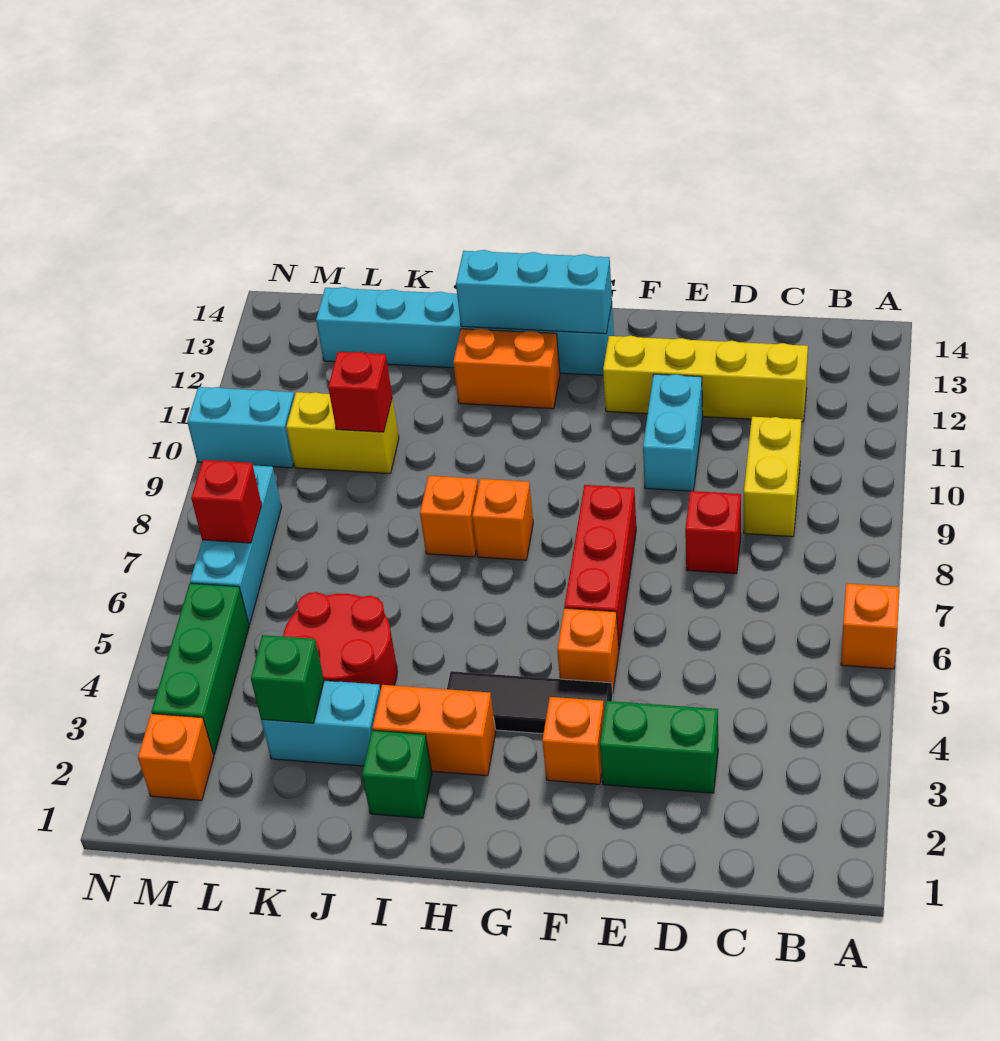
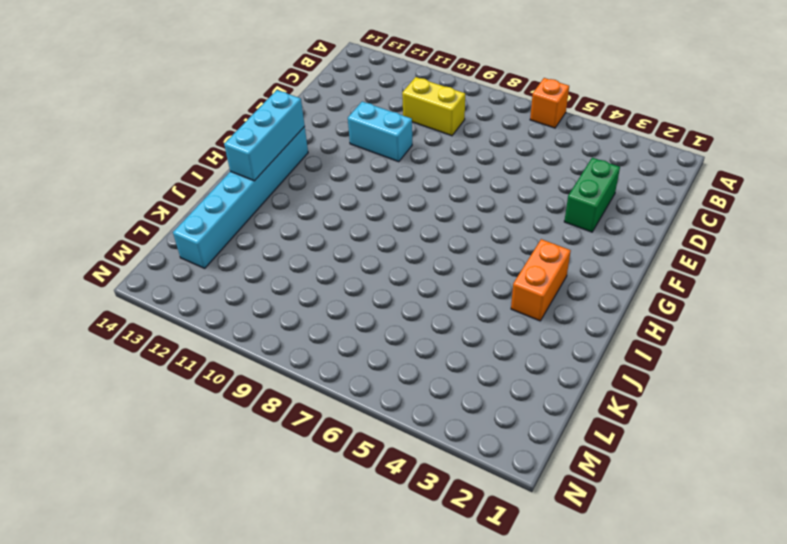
none -> yellow 1x4 brick [603,336,808,422]
none -> red 1x1 brick [685,491,741,574]
none -> orange 1x1 brick [542,697,604,784]

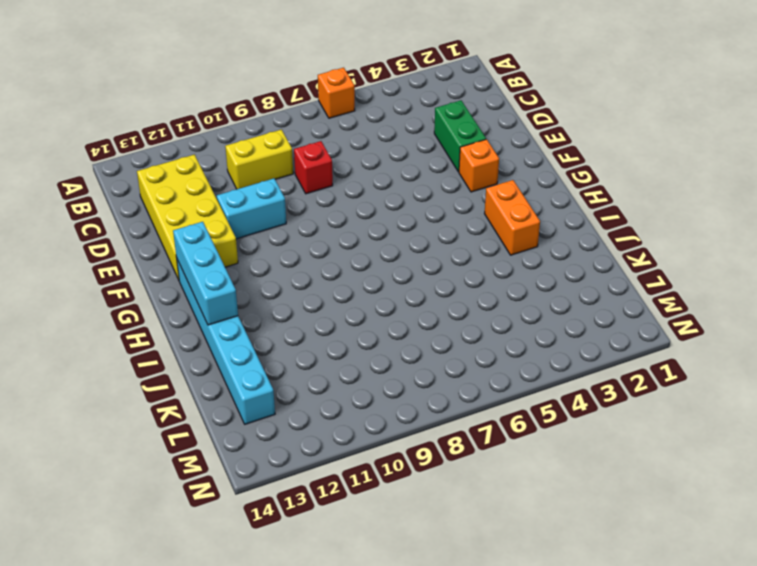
yellow 2x4 brick [137,155,238,280] -> yellow 1x4 brick [603,336,808,422]
none -> black 1x3 tile [447,671,613,734]
none -> orange 1x1 brick [557,608,619,693]
none -> red 1x3 brick [564,485,636,648]

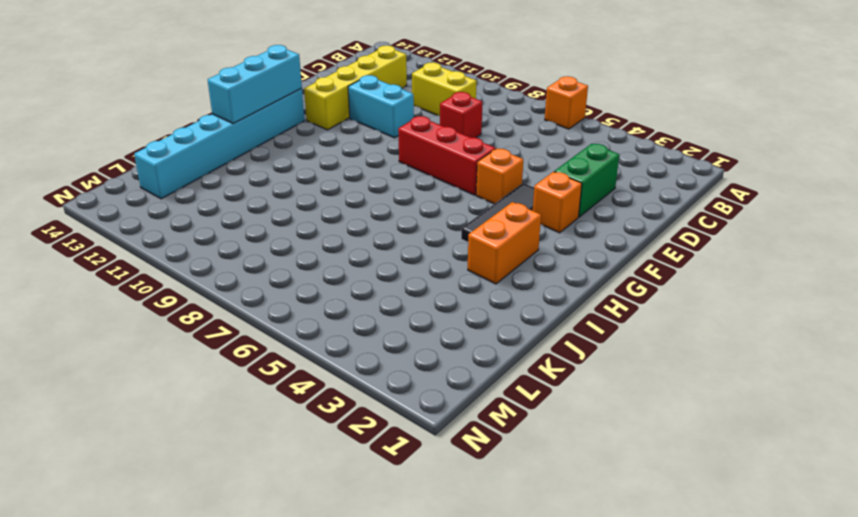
none -> orange 1x1 brick [472,479,533,560]
none -> orange 1x2 brick [453,328,560,409]
none -> green 1x1 brick [362,730,432,818]

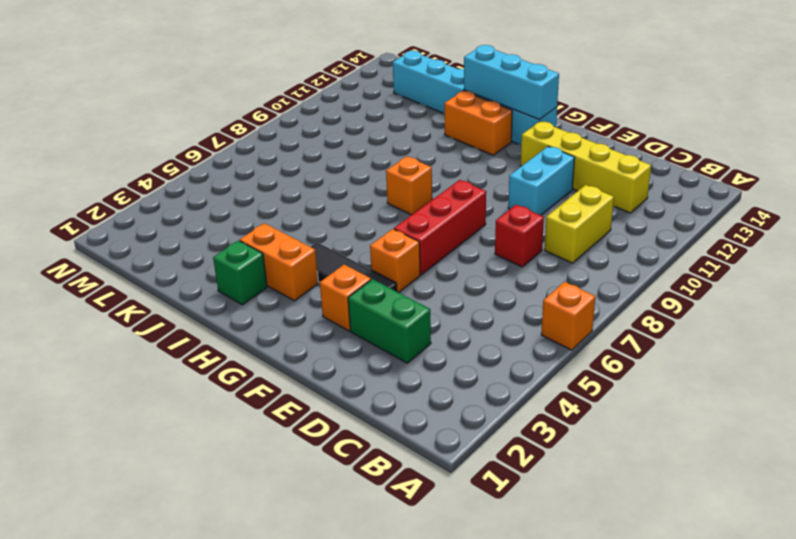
none -> orange 1x1 brick [420,476,478,557]
none -> cyan 1x2 brick [261,681,380,766]
none -> red 2x2 round brick [283,592,397,691]

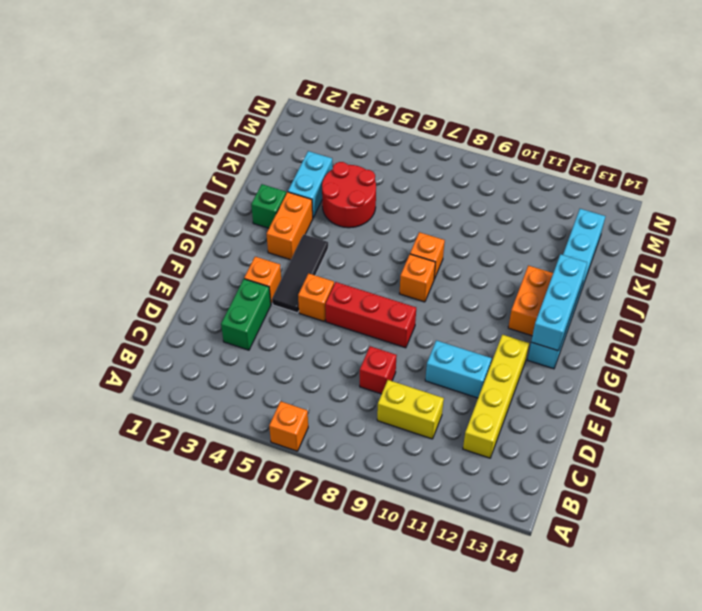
none -> yellow 1x2 brick [286,392,399,474]
none -> orange 1x1 brick [138,714,214,800]
none -> green 1x3 brick [151,583,249,754]

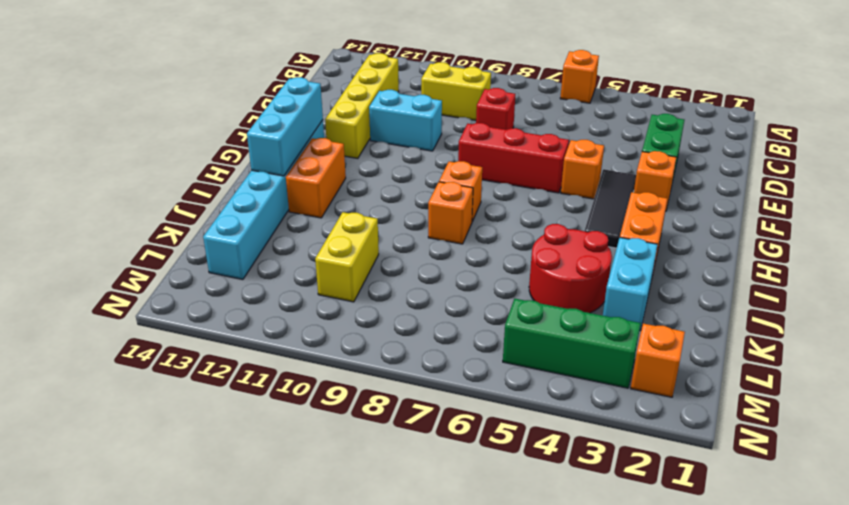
none -> green 1x1 brick [362,730,432,818]
none -> cyan 1x3 brick [190,465,282,625]
none -> cyan 1x2 brick [187,387,295,468]

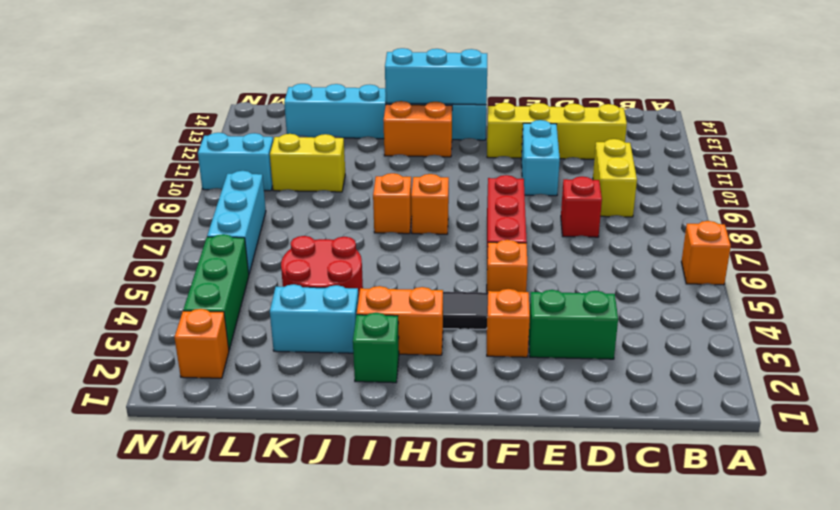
none -> green 1x1 brick [251,635,324,723]
none -> red 1x1 brick [328,352,392,432]
none -> red 1x1 brick [191,460,262,543]

